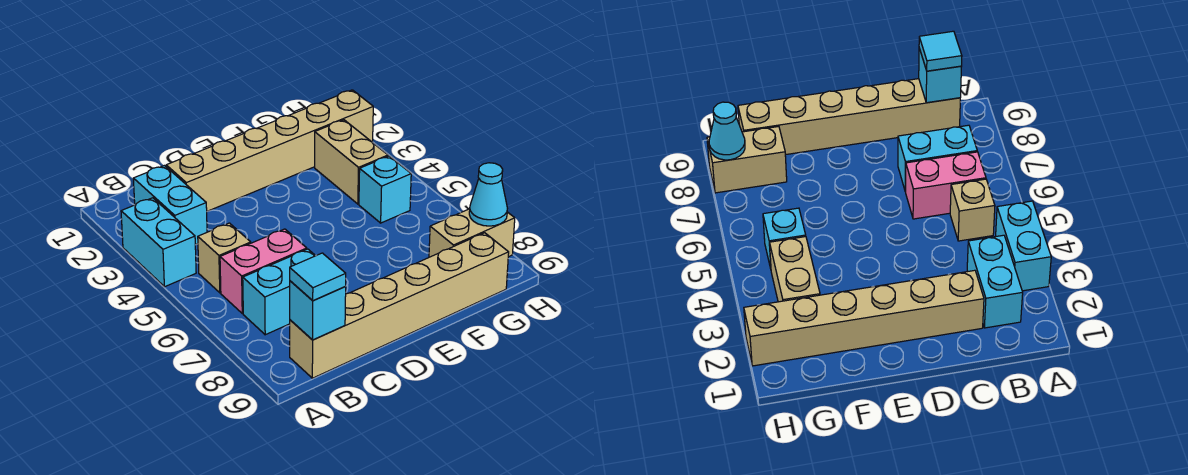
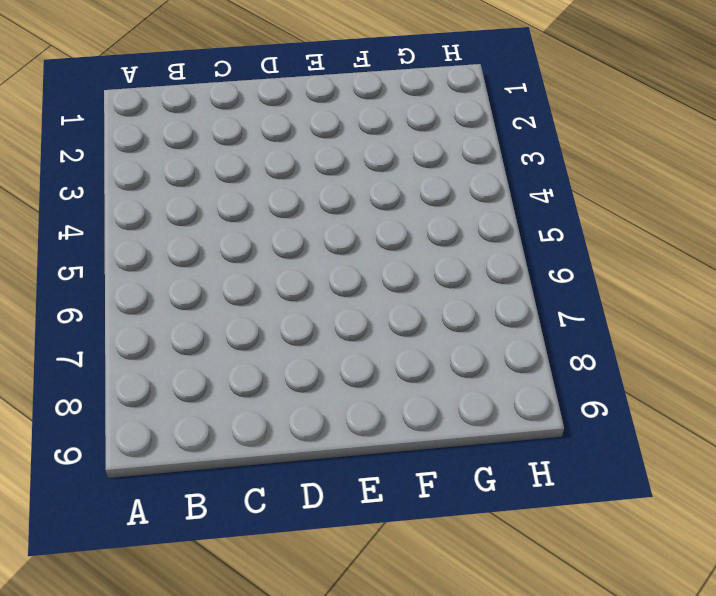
none -> cyan 1x2 brick [121,198,196,287]
none -> cyan 1x2 brick [133,166,207,245]
none -> tan 1x1 brick [198,223,251,293]

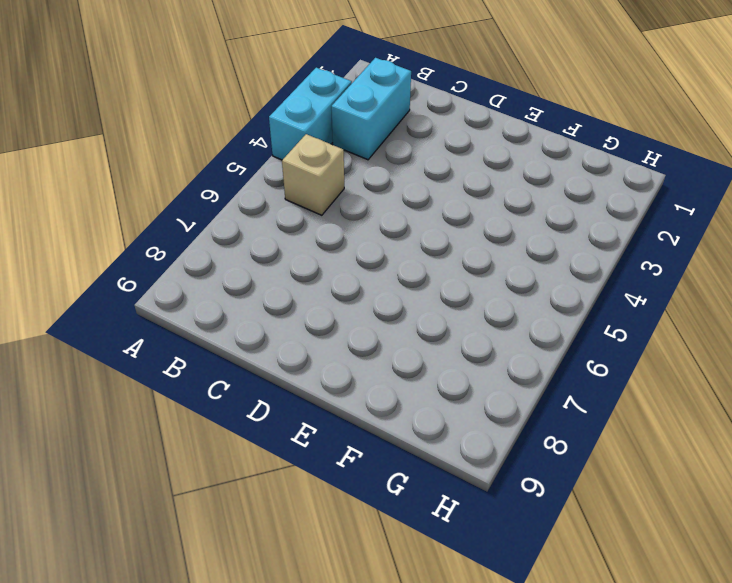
none -> pink 1x2 brick [220,229,307,313]
none -> cyan 1x2 brick [243,249,316,335]
none -> tan 1x6 brick [290,233,509,378]

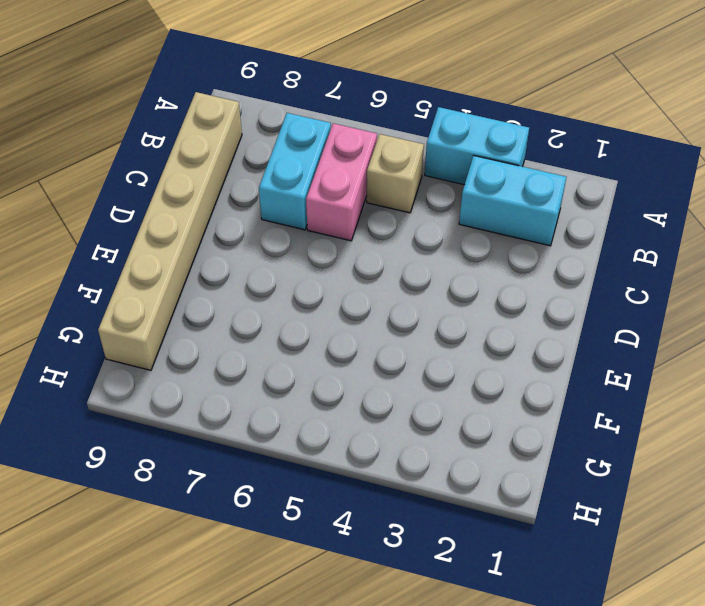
none -> tan 1x6 brick [166,90,373,211]
none -> tan 1x2 brick [315,120,388,204]
none -> cyan 1x1 brick [359,156,411,223]

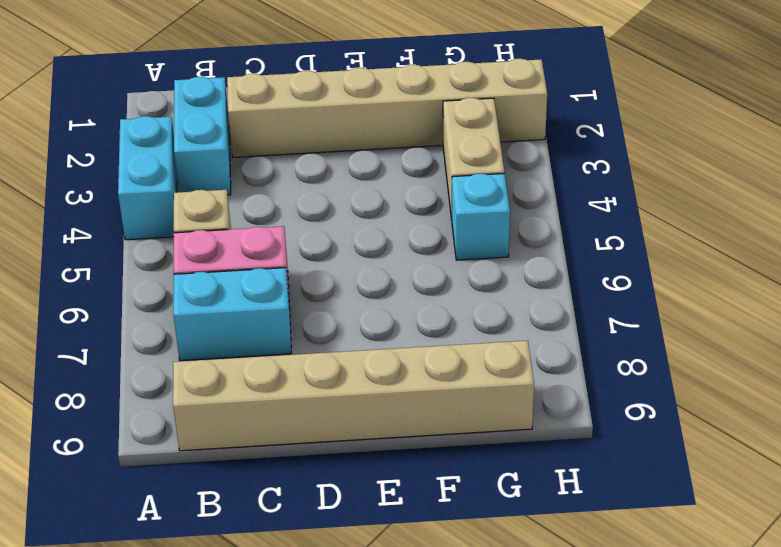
none -> tan 1x2 brick [429,209,515,257]
none -> cyan 1x1 brick [290,281,346,340]
none -> cyan 1x1 cone [469,163,507,226]

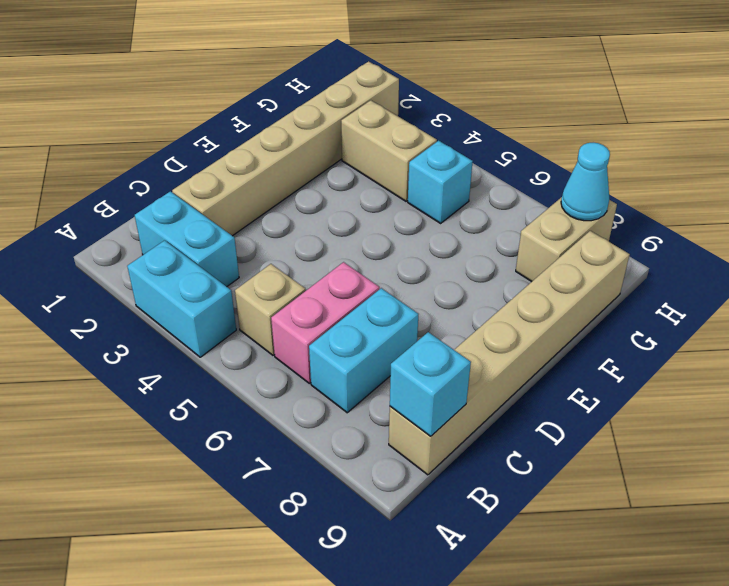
none -> cyan 1x1 tile [290,253,346,301]

